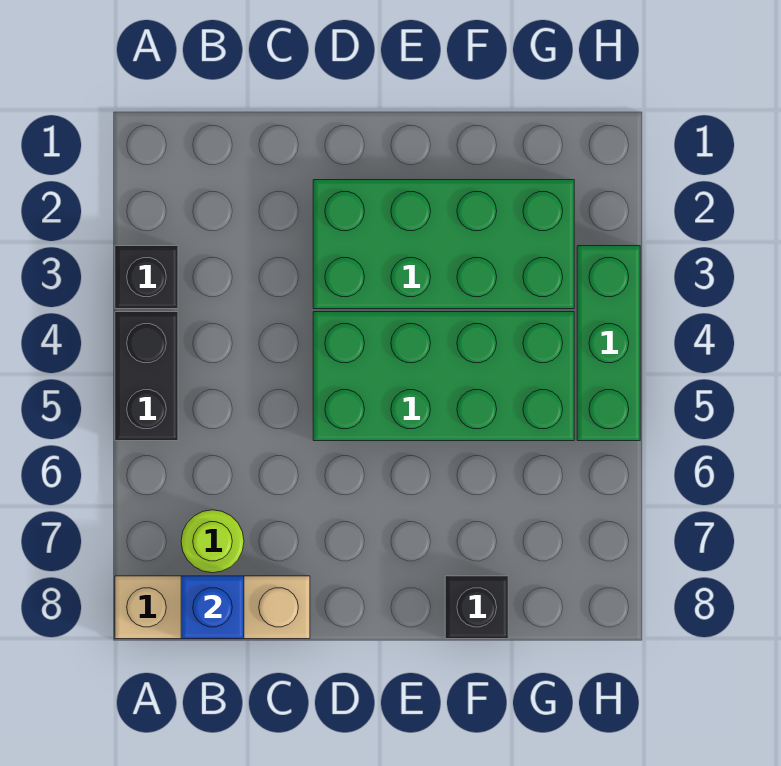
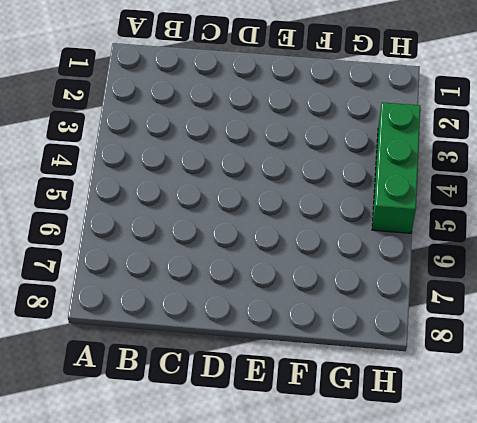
none -> black 1x1 brick [115,246,178,309]
none -> black 1x2 brick [115,312,178,441]

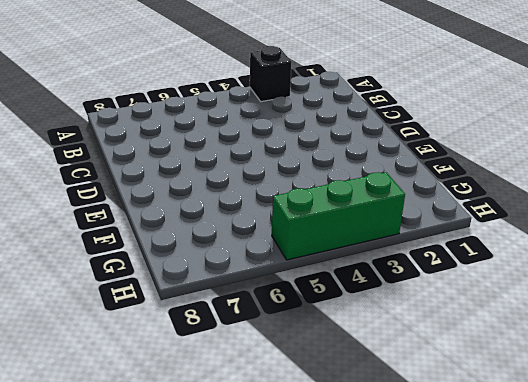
none -> black 1x2 brick [115,312,178,441]
none -> tan 1x3 brick [115,576,310,639]

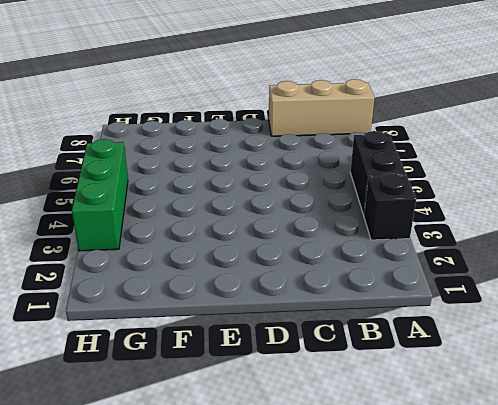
none -> lime 1x1 round brick [181,510,244,573]
none -> green 2x4 brick [313,180,574,309]

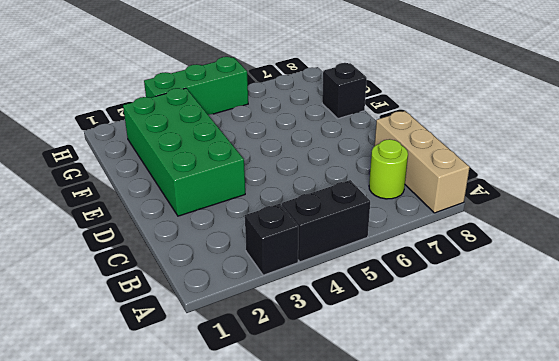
none -> green 2x4 brick [313,312,574,441]
none -> blue 1x1 brick [181,576,244,639]

